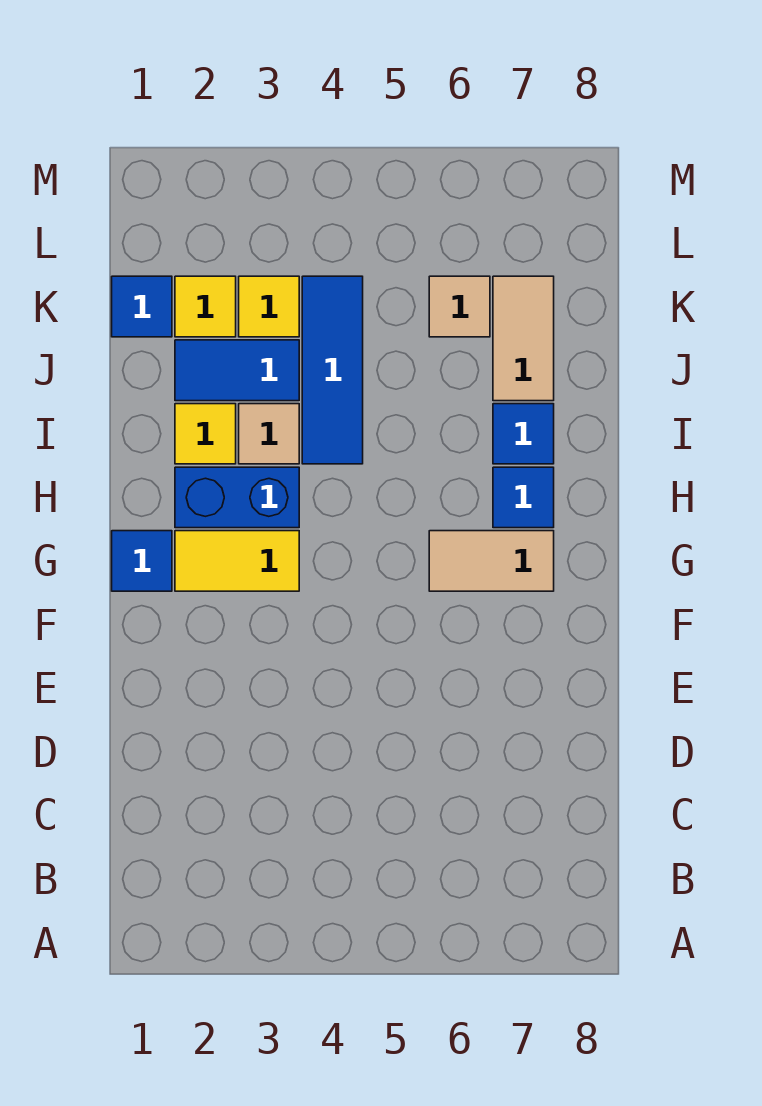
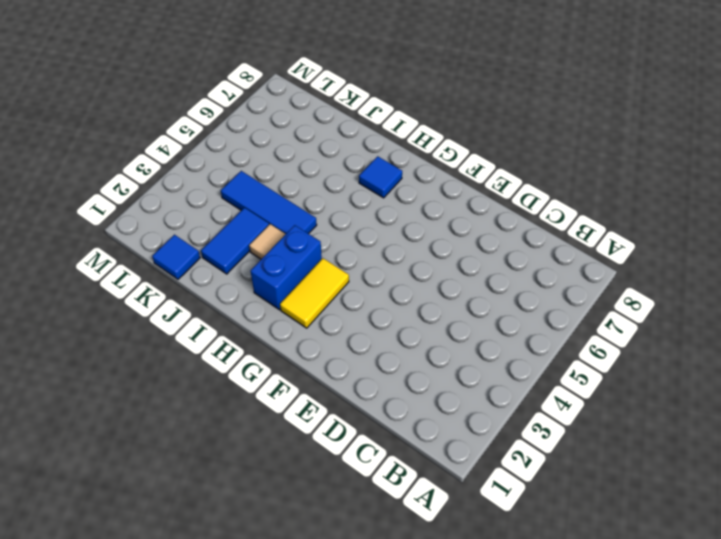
none -> blue 1x1 tile [112,531,172,591]
none -> tan 1x2 tile [429,531,554,591]
none -> yellow 1x1 tile [175,404,236,464]

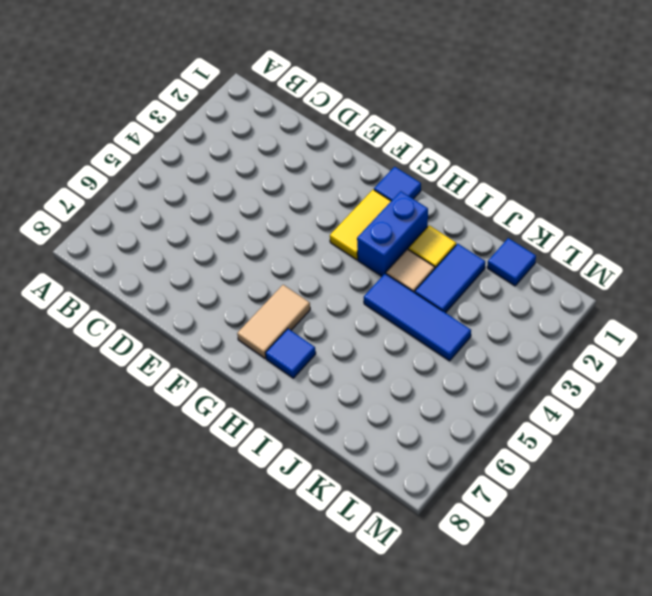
none -> blue 1x1 tile [493,404,554,464]
none -> tan 1x2 tile [493,276,554,401]
none -> yellow 1x1 tile [175,276,236,337]

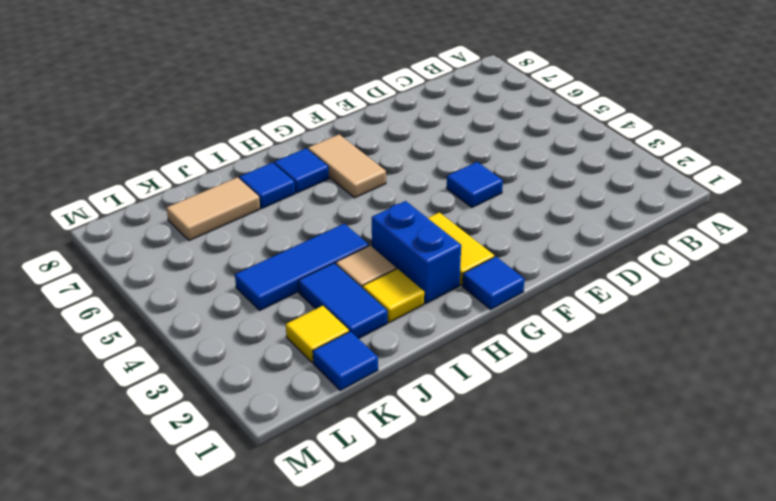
blue 1x1 tile [447,162,503,207] -> none
none -> yellow 1x1 tile [239,276,299,337]
none -> tan 1x1 tile [429,276,490,337]

